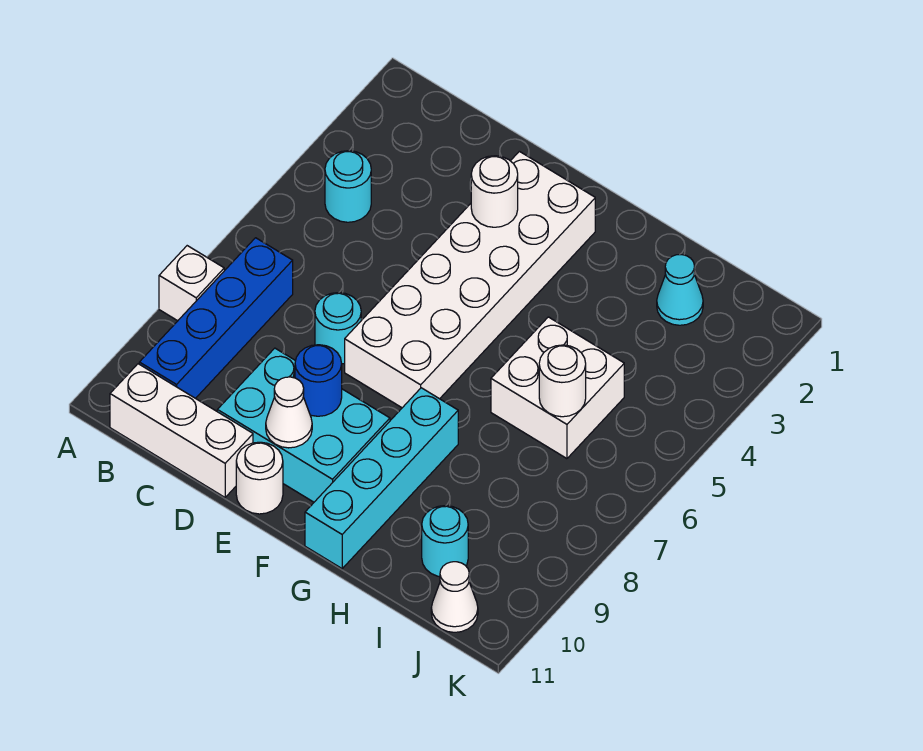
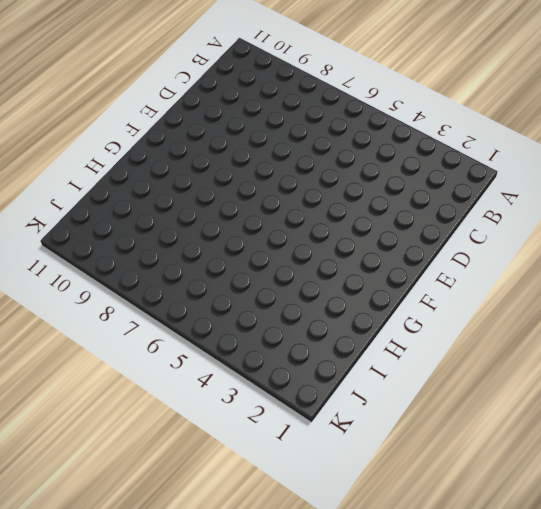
none -> white 1x1 brick [159,246,224,321]
none -> cyan 1x1 round brick [325,151,371,222]
none -> blue 1x4 brick [139,238,293,398]

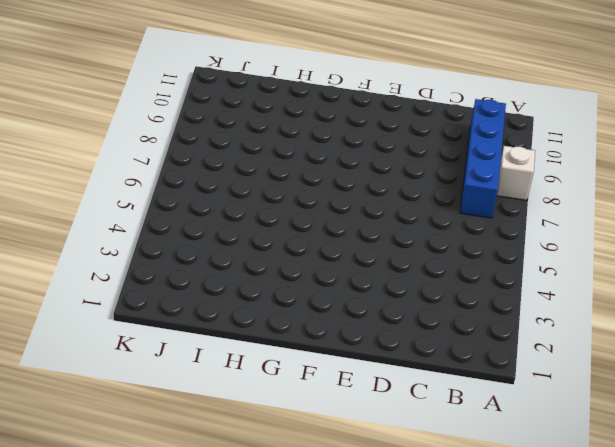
none -> cyan 1x1 round brick [325,151,371,222]
none -> white 1x3 brick [110,364,253,497]
none -> cyan 1x1 round brick [315,293,361,364]

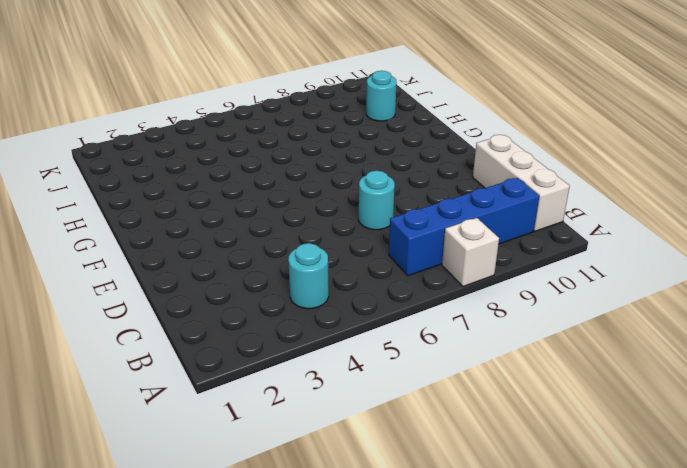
none -> cyan 2x3 brick [217,348,390,502]
none -> white 2x6 brick [345,151,595,408]
none -> white 1x1 round brick [236,442,283,514]

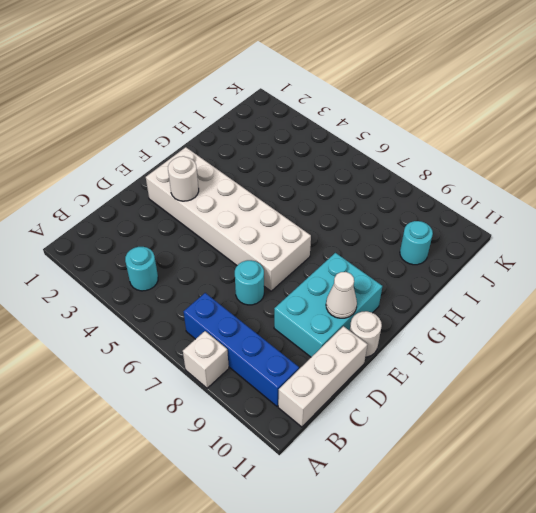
none -> cyan 1x4 brick [305,388,458,569]
none -> white 2x2 brick [491,317,624,459]
none -> cyan 1x1 cone [657,255,703,325]

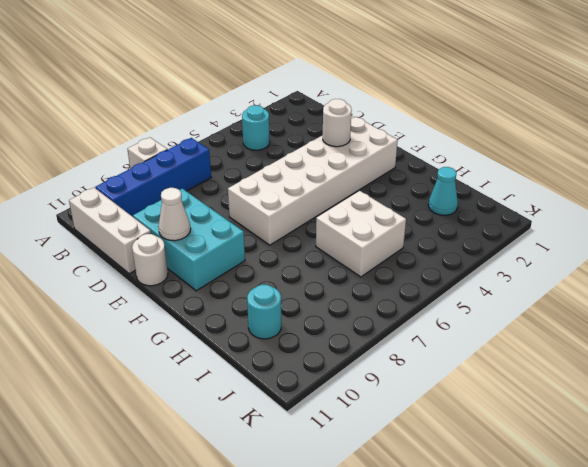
none -> cyan 1x1 round brick [315,293,361,364]
none -> cyan 1x4 brick [305,388,458,569]
none -> white 1x1 cone [431,562,478,632]

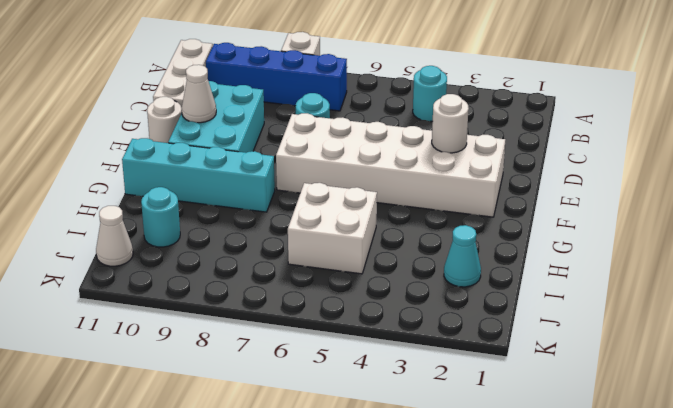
none -> blue 1x1 round brick [295,345,342,416]
none -> white 1x1 round brick [539,345,586,417]

